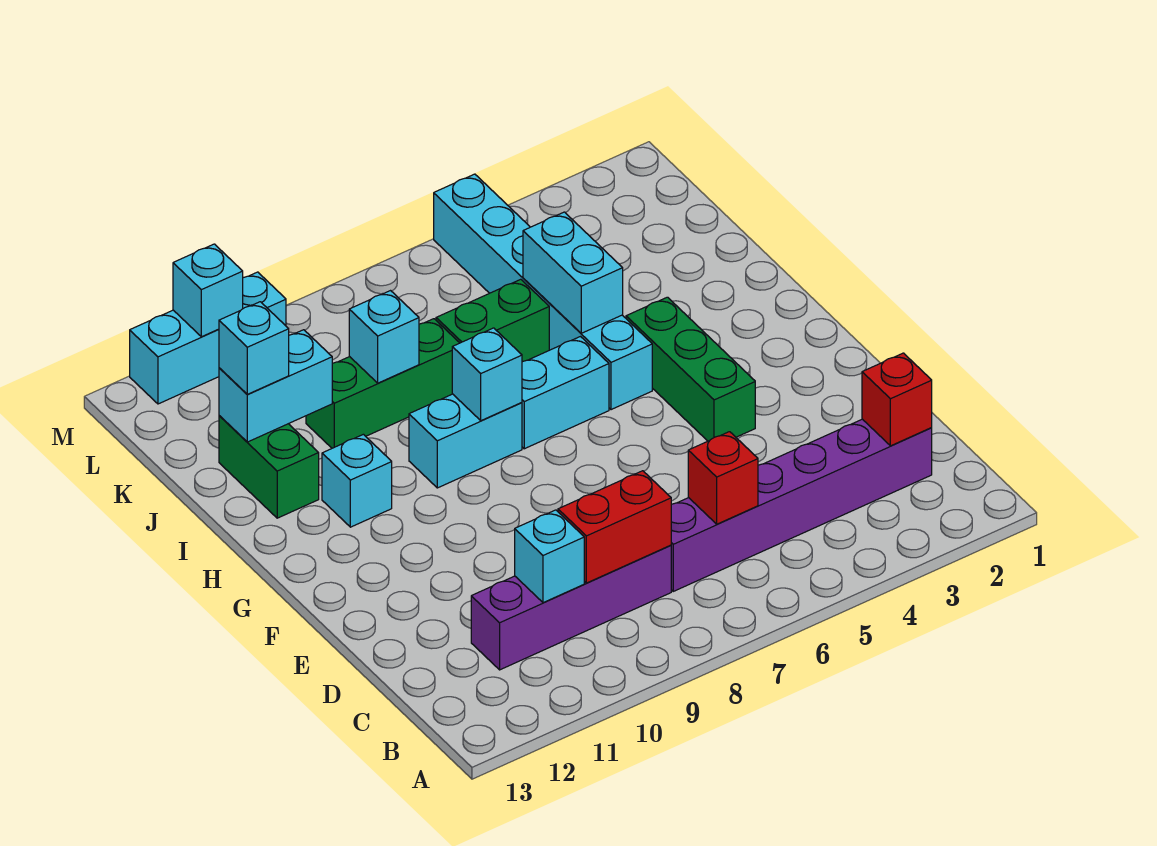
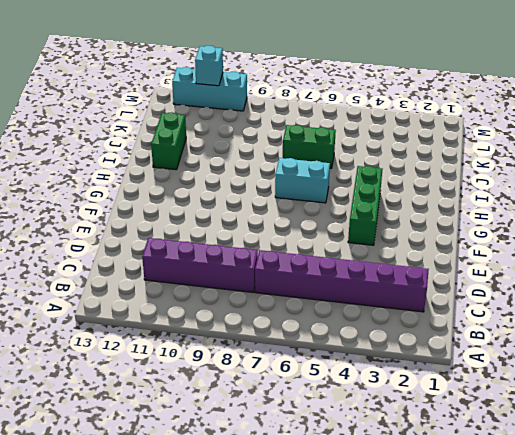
none -> cyan 1x6 brick [434,174,652,410]
none -> cyan 1x2 brick [409,394,522,488]
none -> cyan 1x1 brick [322,434,392,527]

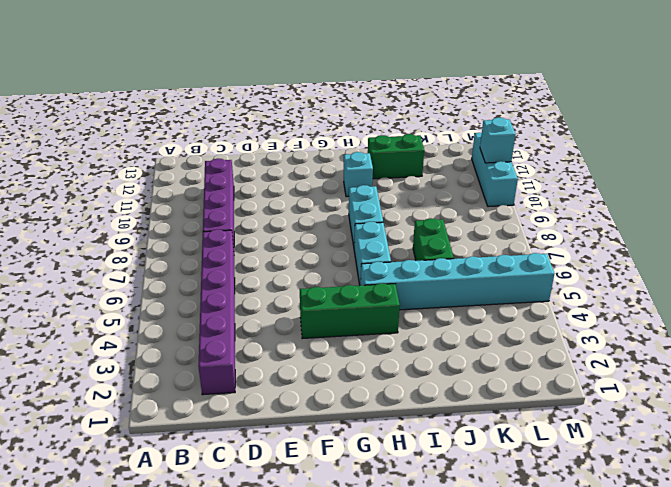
none -> green 1x3 brick [306,319,459,448]
none -> red 1x1 brick [862,353,932,446]
none -> red 1x1 brick [688,432,758,524]

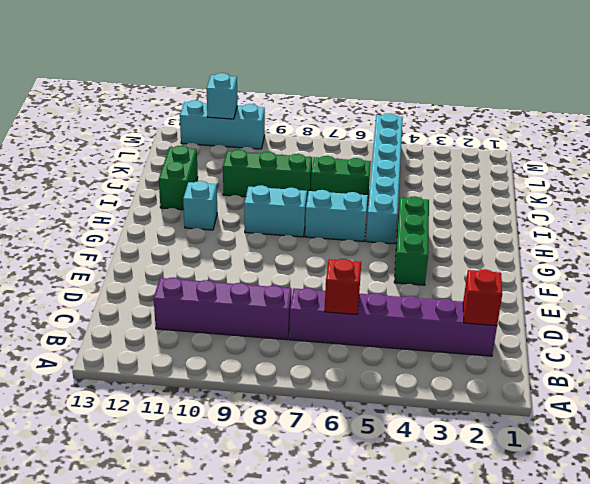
none -> red 1x2 brick [558,471,671,583]
none -> cyan 1x1 brick [515,510,584,603]
none -> cyan 1x1 brick [452,328,522,421]

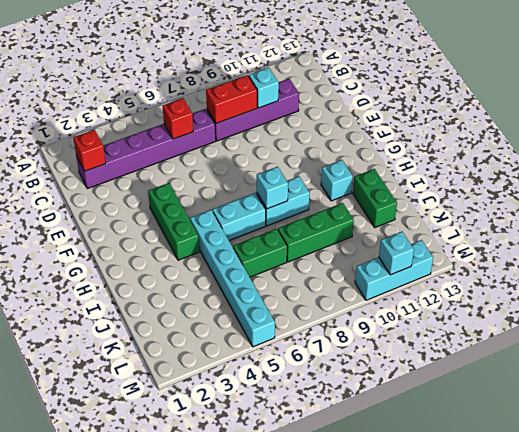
none -> cyan 1x2 brick [523,212,623,333]
none -> cyan 1x1 brick [349,291,419,383]
none -> cyan 1x2 brick [219,330,332,442]

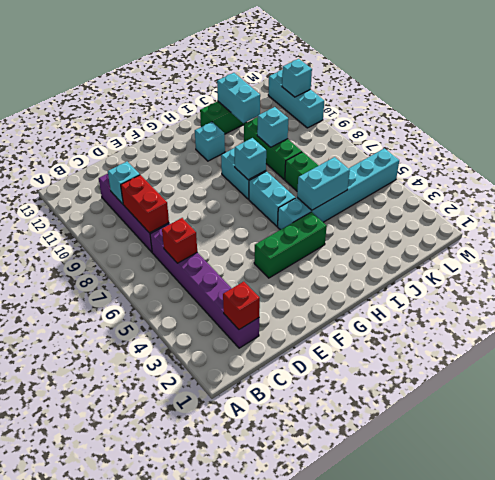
none -> cyan 1x1 brick [219,302,289,395]

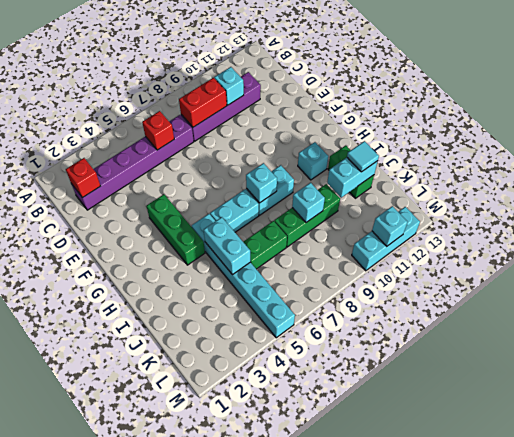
cyan 1x1 tile [347,141,379,172] -> cyan 1x1 brick [219,302,289,395]

